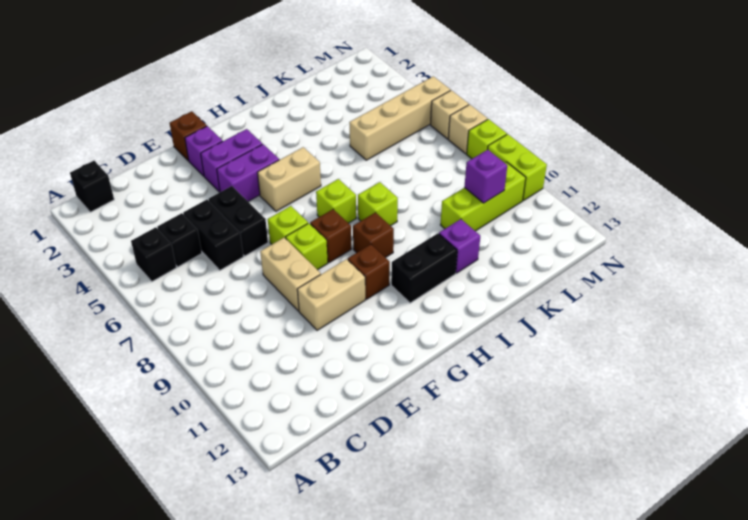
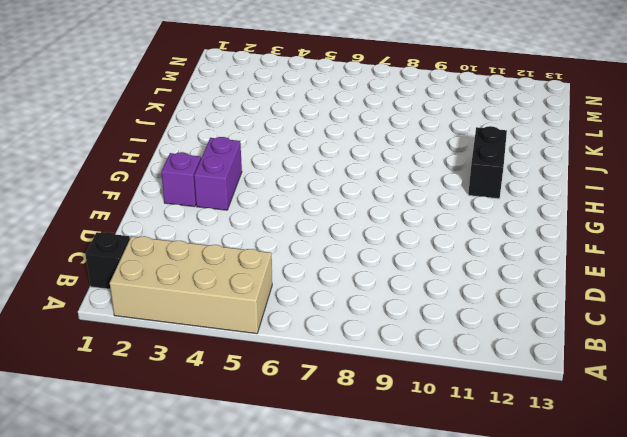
tan 2x4 brick [110,236,272,334] -> black 1x1 brick [131,227,176,281]
none -> black 1x1 brick [157,213,202,267]
none -> black 1x2 brick [183,200,244,270]
none -> black 1x2 brick [208,186,268,256]

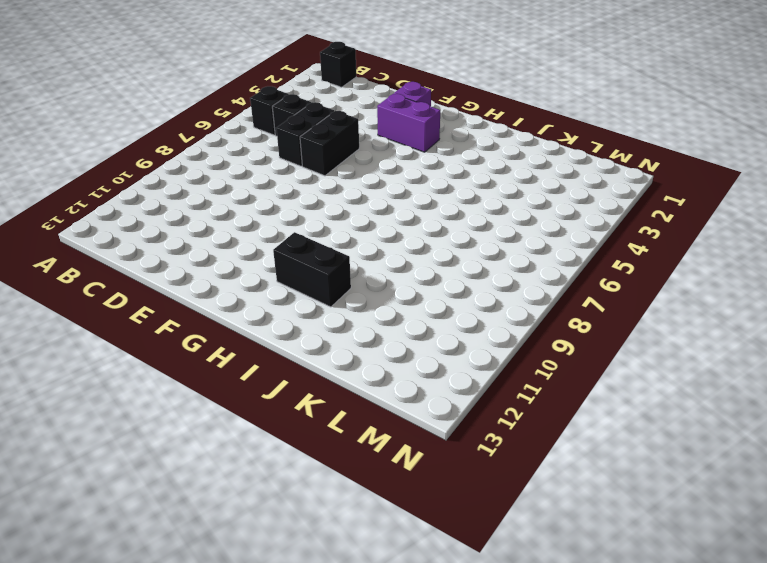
none -> tan 1x2 brick [260,238,321,311]
none -> tan 1x2 brick [297,259,365,330]
none -> brown 1x1 brick [170,111,207,161]

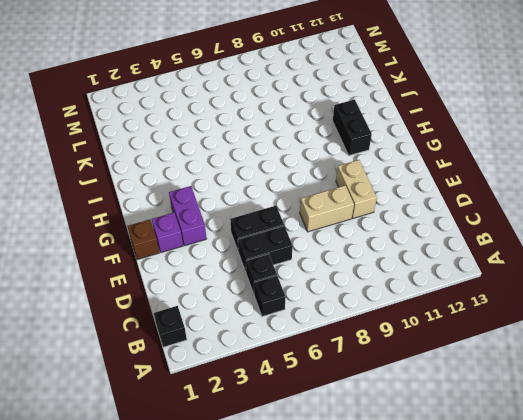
none -> purple 1x2 brick [217,144,279,201]
none -> lime 1x1 brick [268,206,308,244]
none -> lime 1x1 brick [286,223,328,270]

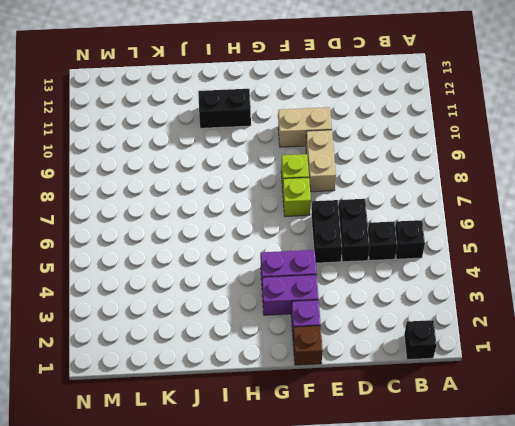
none -> tan 1x2 brick [257,147,321,211]
none -> brown 1x1 brick [310,209,351,263]
none -> brown 1x1 brick [348,244,390,299]

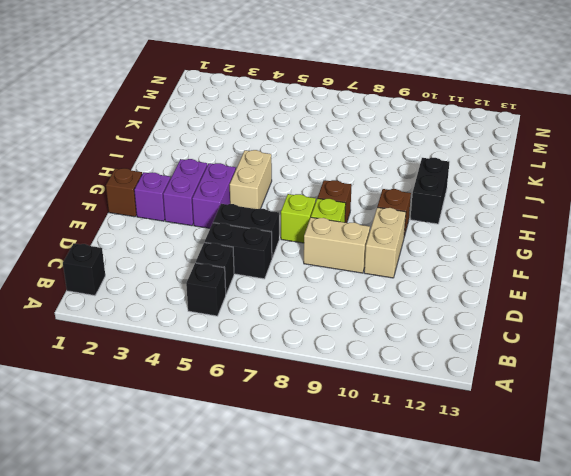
none -> lime 1x1 brick [316,179,356,223]
none -> brown 1x1 brick [353,212,394,258]
none -> lime 1x1 brick [358,182,398,226]

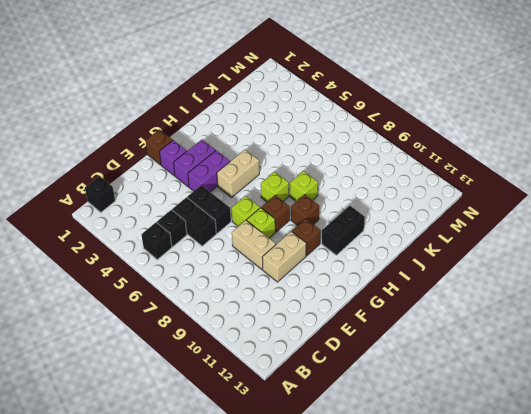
none -> purple 1x1 brick [439,219,480,273]
none -> tan 1x4 brick [349,76,450,160]
none -> lime 1x3 brick [441,162,526,231]

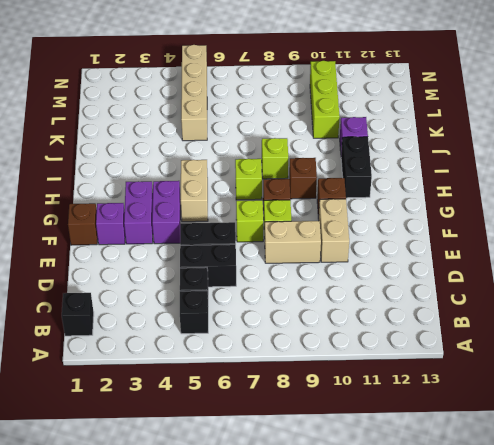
none -> tan 1x1 brick [430,90,469,139]
none -> tan 1x1 brick [448,105,488,154]
none -> lime 1x1 brick [467,119,507,159]

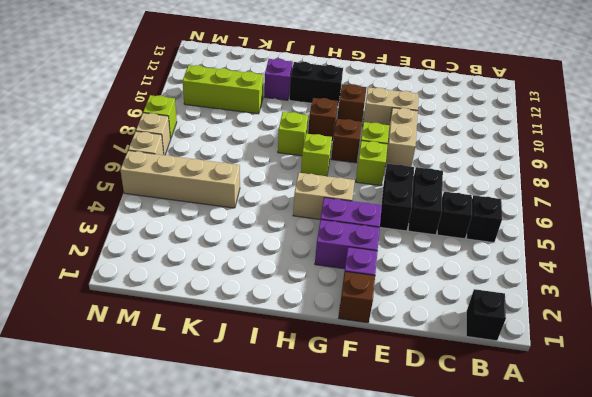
none -> lime 1x2 brick [488,134,547,201]
none -> purple 1x1 brick [464,150,507,203]

